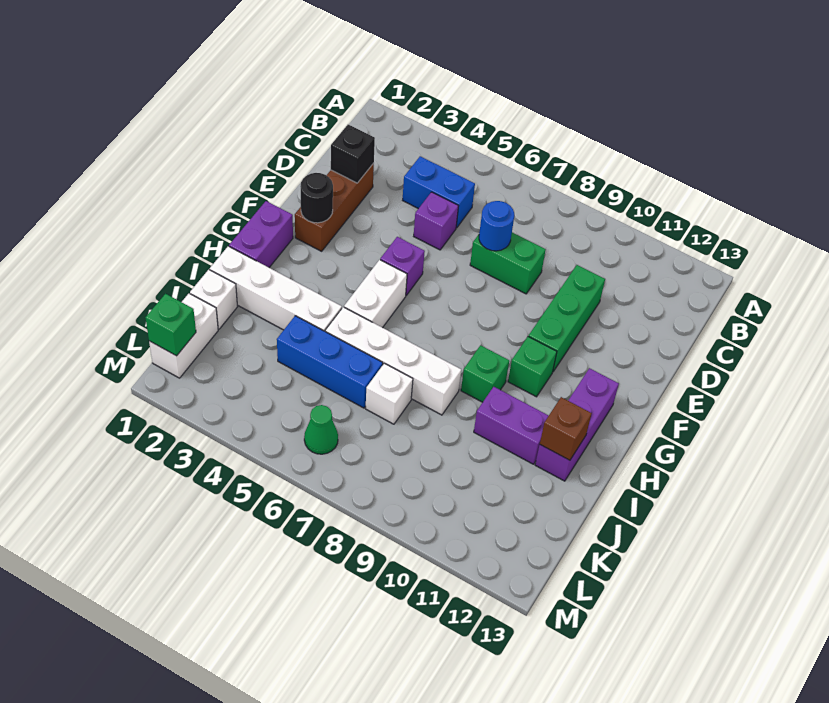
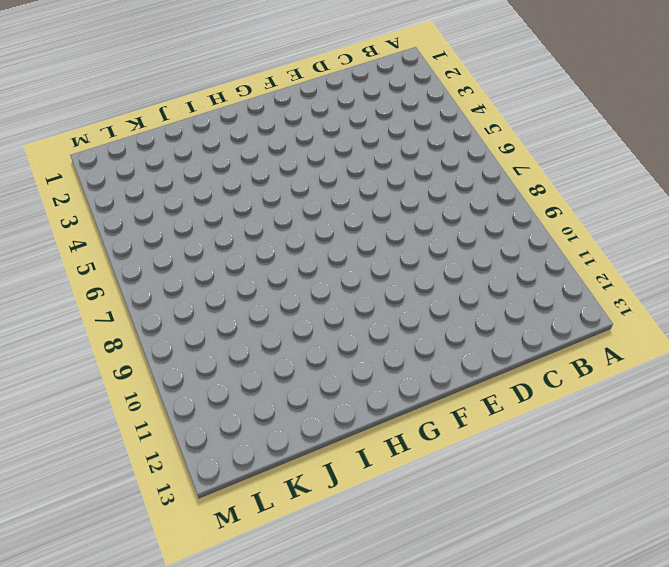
none -> blue 1x2 brick [403,156,475,228]
none -> brown 1x3 brick [295,163,374,251]
none -> purple 1x1 brick [414,192,458,250]

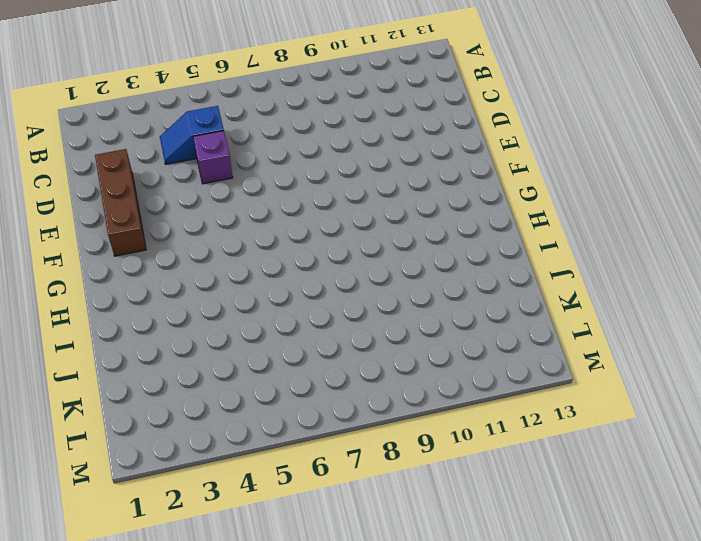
blue 1x2 slope [160,106,224,164] -> blue 1x2 brick [403,156,475,228]
none -> green 1x2 brick [470,232,546,294]
none -> green 1x3 brick [529,265,605,371]
none -> purple 1x1 brick [380,237,425,295]

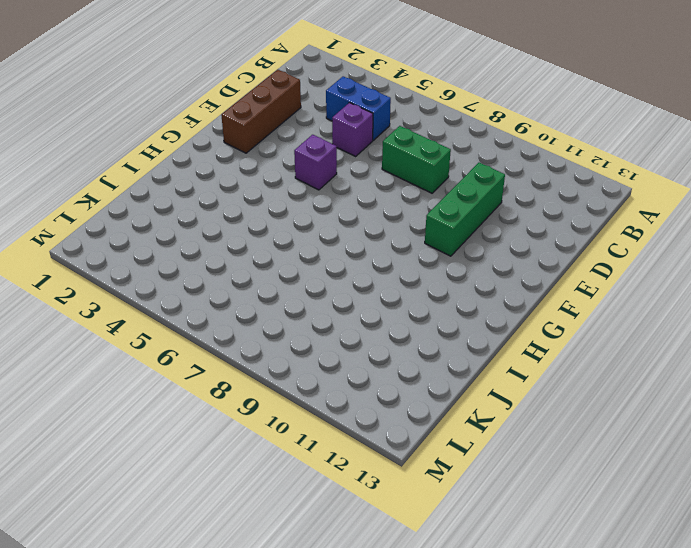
none -> purple 1x2 brick [229,201,293,267]
none -> white 1x2 brick [344,260,407,328]
none -> green 1x1 brick [508,336,557,397]

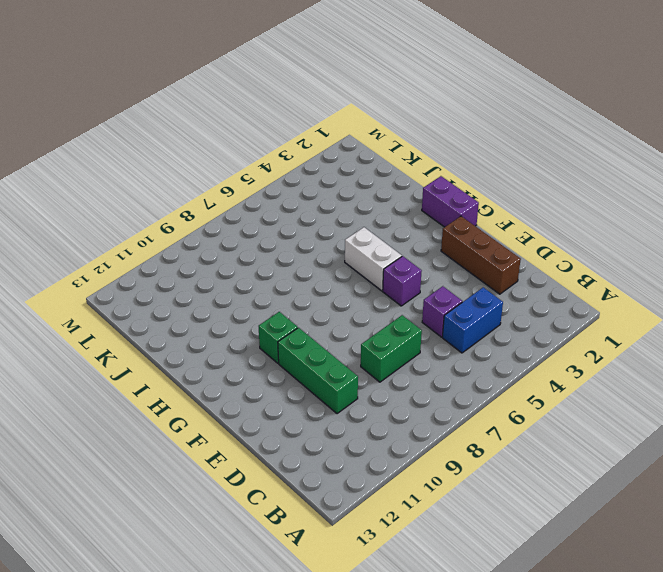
none -> purple 1x3 brick [535,368,619,481]
none -> green 1x1 brick [461,345,509,402]
none -> white 1x4 brick [210,246,342,331]

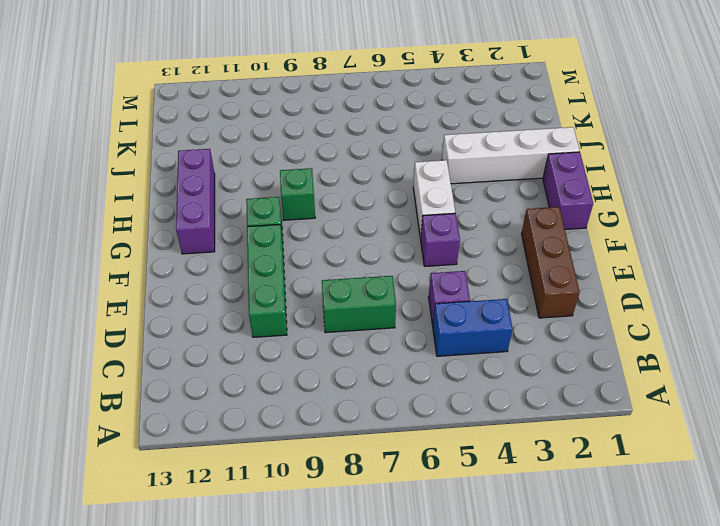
none -> white 1x4 brick [325,307,461,415]
none -> purple 1x2 brick [474,387,549,464]
none -> white 1x1 brick [190,270,237,329]

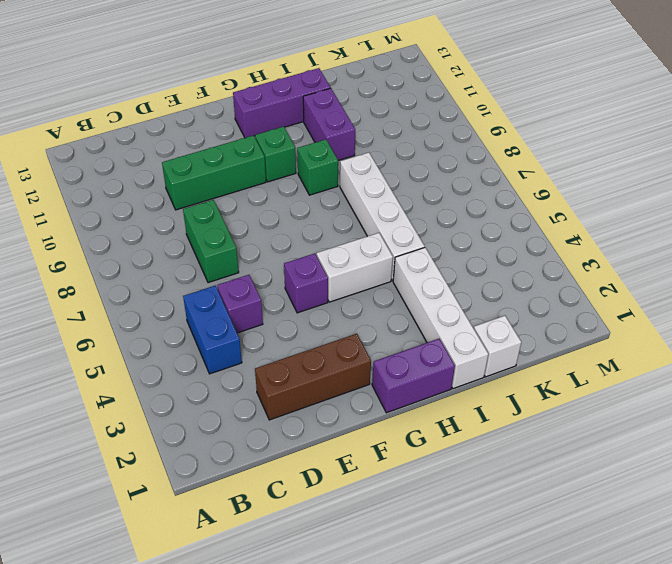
none -> blue 1x3 brick [277,316,383,408]
none -> white 1x1 brick [366,363,413,424]
none -> white 1x2 brick [149,293,218,378]

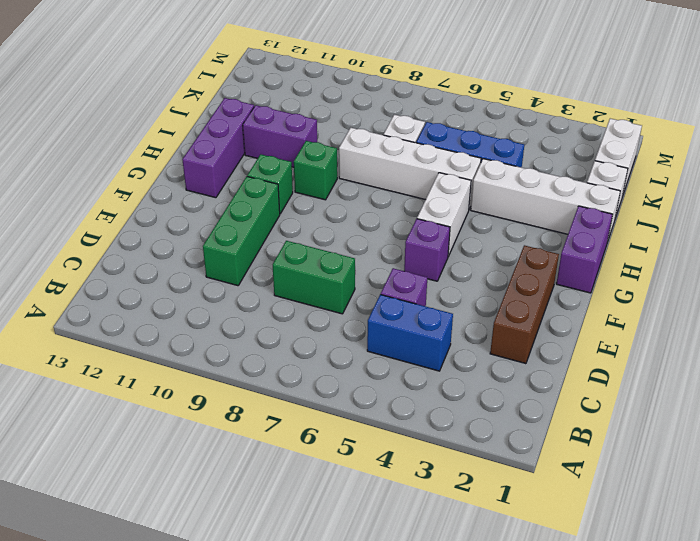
none -> green 1x1 cone [304,405,338,454]
none -> black 1x1 brick [331,125,375,183]
none -> blue 1x1 round brick [479,201,514,251]

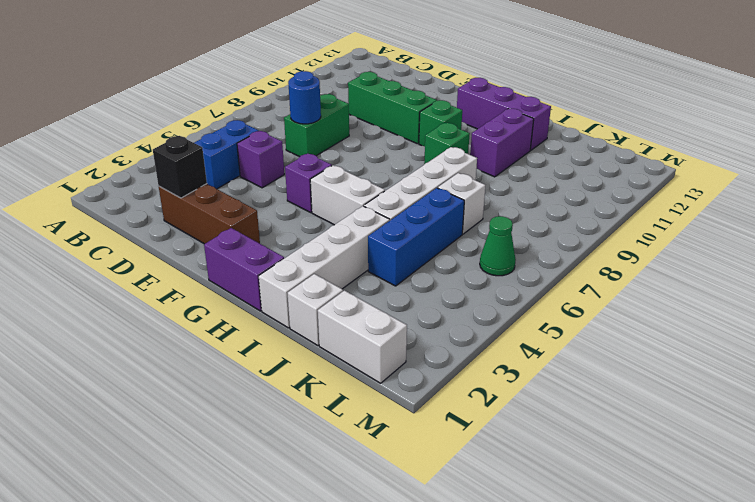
none -> black 1x1 round brick [300,173,333,223]
none -> brown 1x1 brick [540,397,592,460]
none -> green 1x1 brick [145,294,196,356]

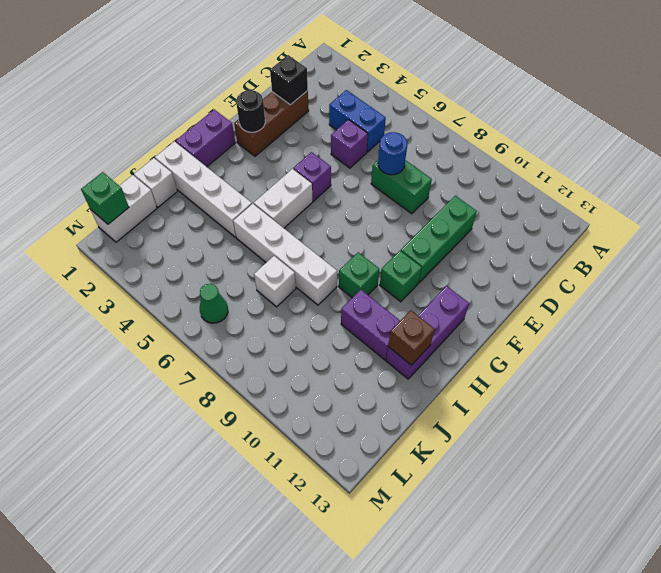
none -> blue 1x3 brick [277,316,383,408]

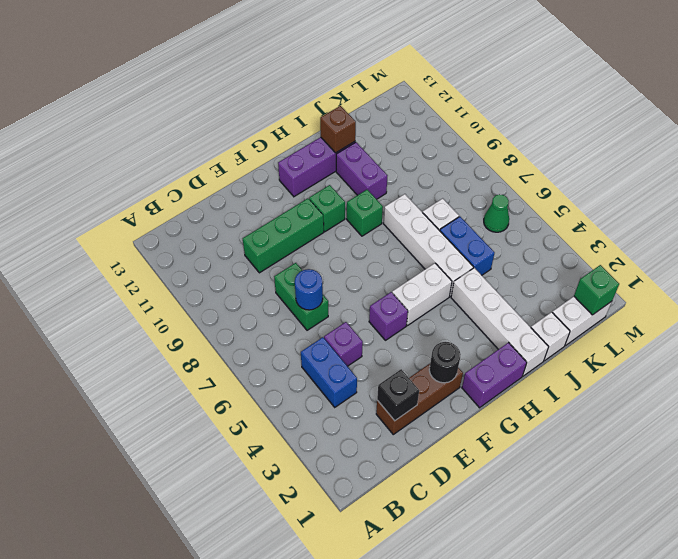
blue 1x2 brick [440,217,495,275] -> blue 1x3 brick [277,316,383,408]

